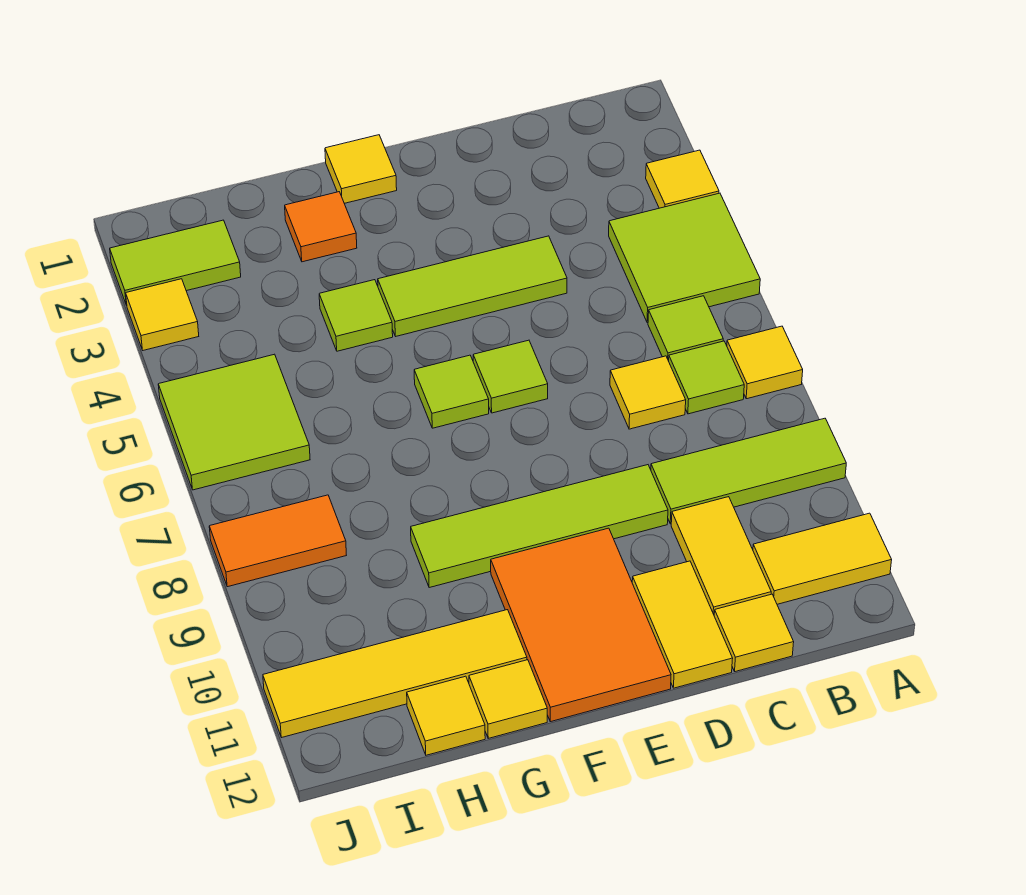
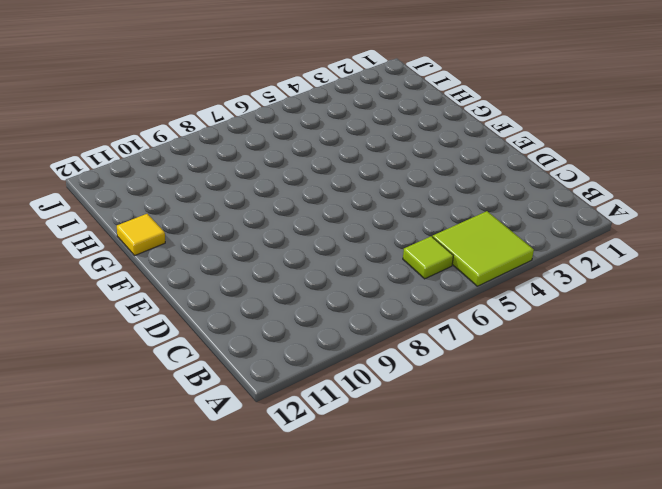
none -> yellow 1x1 tile [646,150,719,208]
none -> yellow 1x1 tile [727,326,803,399]
none -> lime 1x3 tile [651,418,846,524]

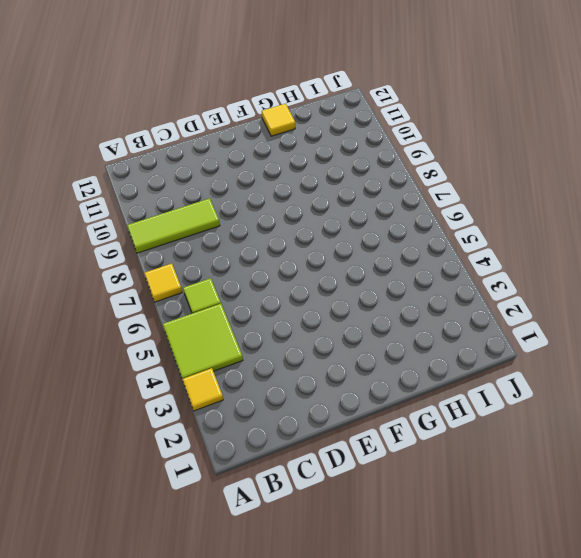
none -> yellow 1x2 tile [753,513,892,604]
none -> lime 1x1 tile [669,341,744,414]
none -> yellow 1x1 tile [610,356,686,429]

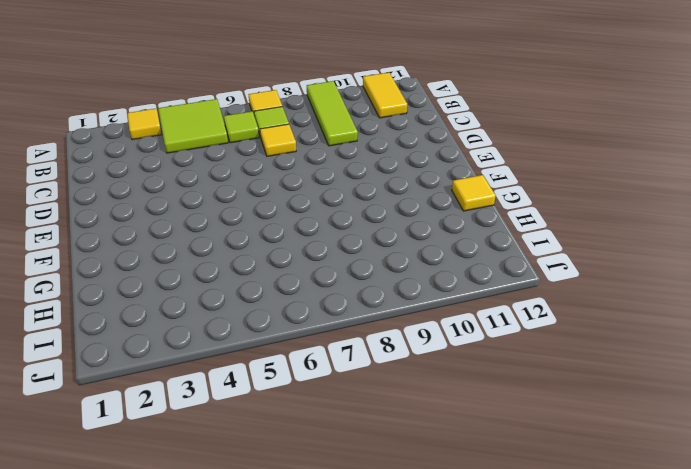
none -> yellow 1x2 tile [671,497,771,614]
none -> yellow 1x1 tile [714,594,794,672]
none -> lime 1x3 tile [378,236,567,336]

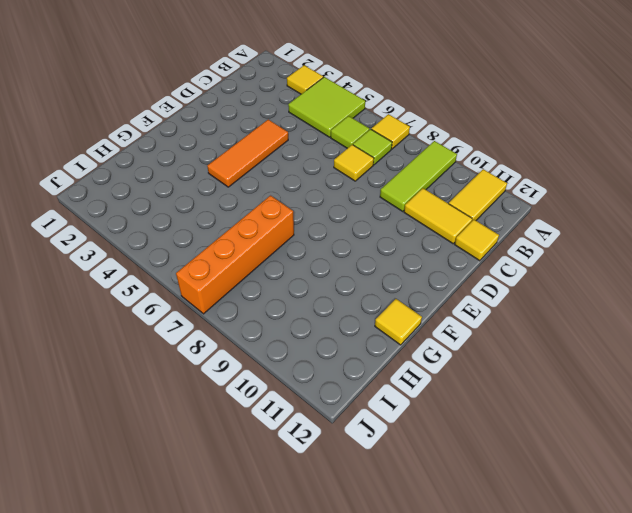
orange 1x3 tile [207,120,288,187] -> lime 1x3 tile [378,236,567,336]
orange 1x4 brick [176,196,294,314] -> none
none -> lime 1x4 tile [411,465,668,588]
none -> yellow 1x2 tile [632,561,733,688]
none -> lime 1x1 tile [473,340,548,413]

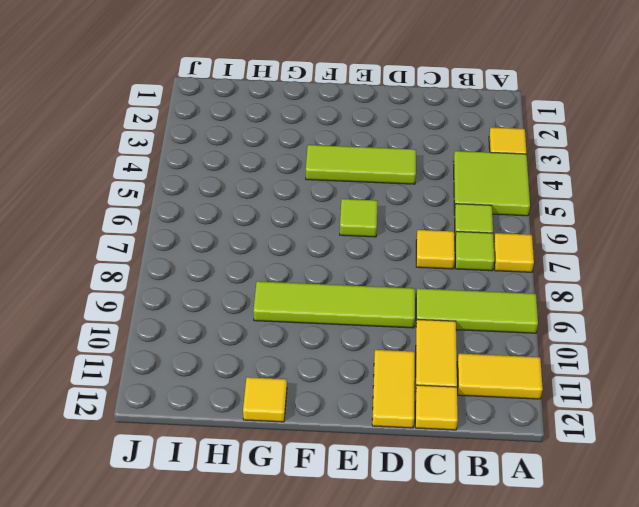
none -> orange 2x3 tile [491,528,671,722]
none -> yellow 1x1 tile [325,135,397,203]
none -> lime 1x1 tile [414,355,489,428]

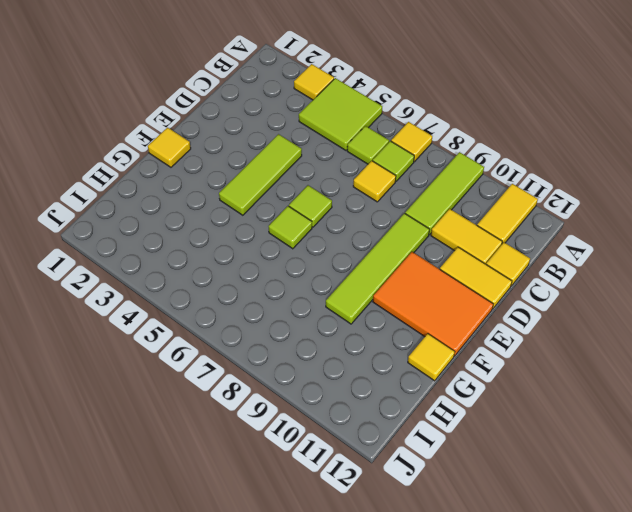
none -> orange 1x1 tile [285,192,357,262]
none -> lime 1x1 tile [319,280,393,351]
none -> yellow 1x4 tile [263,610,527,738]

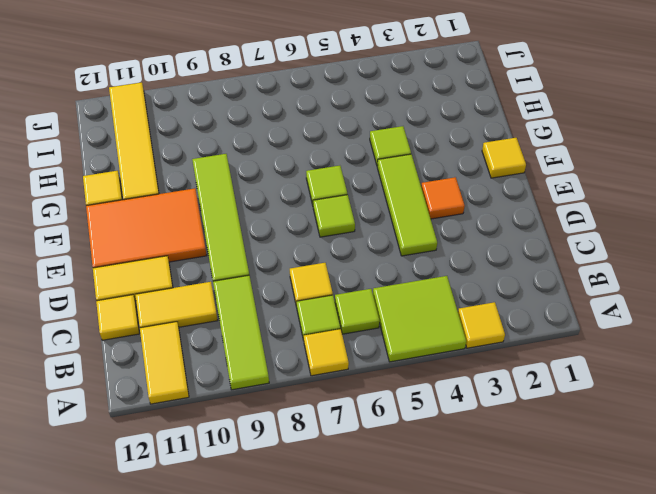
orange 1x1 tile [421,177,465,219] -> orange 1x1 tile moved to [285,192,357,262]
none -> yellow 1x1 tile [407,676,485,755]
none -> lime 1x2 tile [110,220,241,305]
none -> lime 2x2 tile [158,354,310,490]

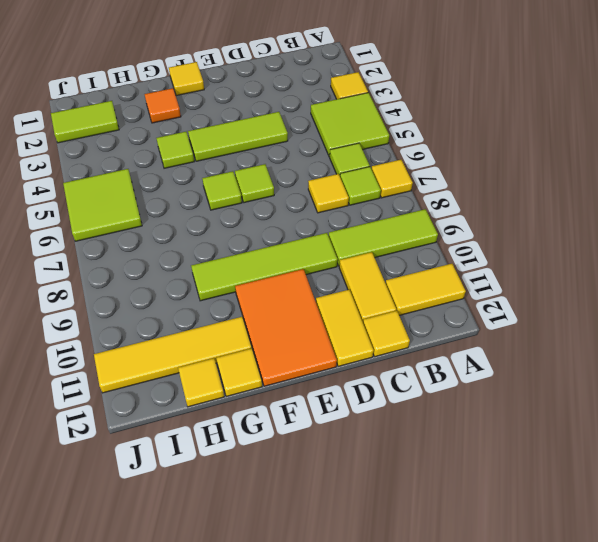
none -> orange 1x2 tile [209,495,346,587]
none -> yellow 1x1 tile [126,279,199,350]

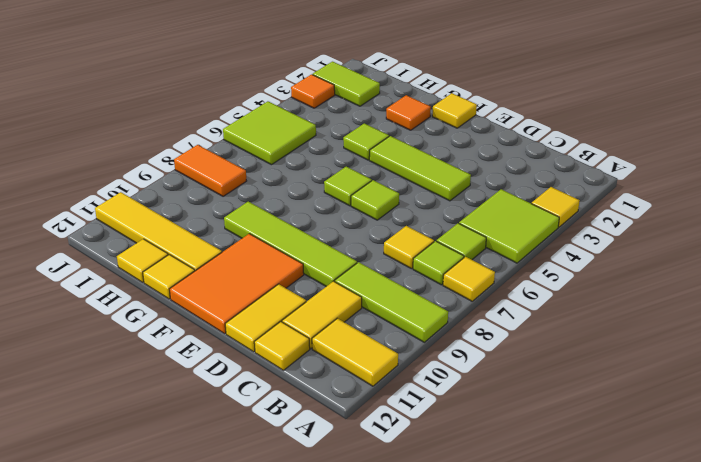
orange 1x1 tile [291,74,335,108] -> yellow 1x1 tile [126,279,199,350]

